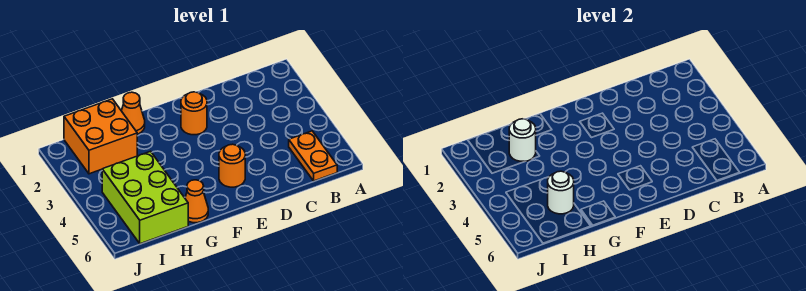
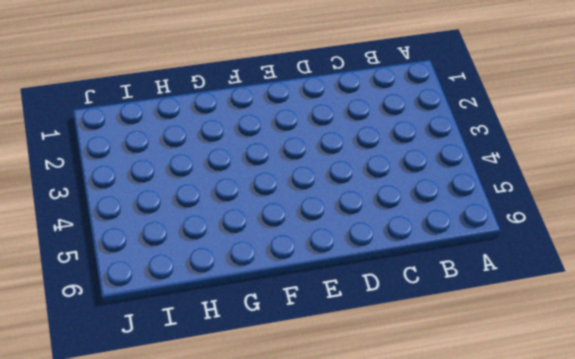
none -> orange 1x2 plate [289,131,337,181]
none -> orange 1x1 round brick [181,92,207,135]

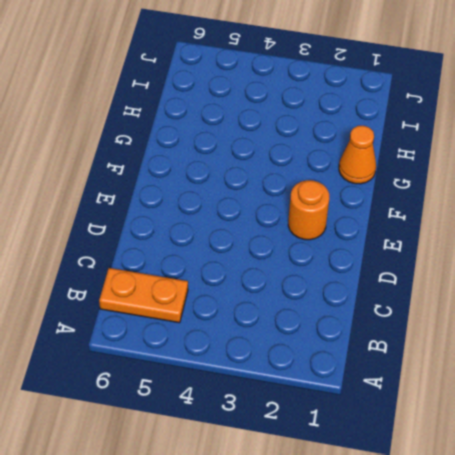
none -> orange 1x1 round brick [219,144,245,187]
none -> orange 1x1 cone [185,180,208,223]

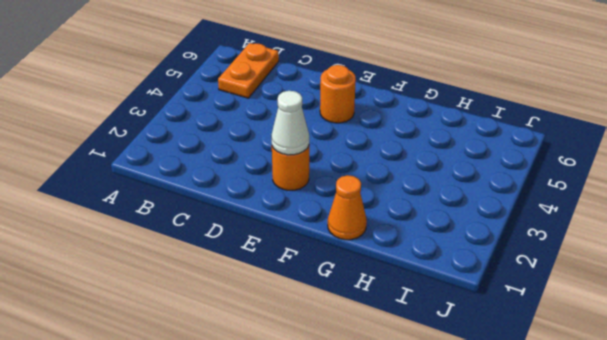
white 1x1 cone [271,91,309,155] -> none
none -> orange 1x1 cone [185,180,208,223]
none -> orange 2x2 brick [64,99,137,174]

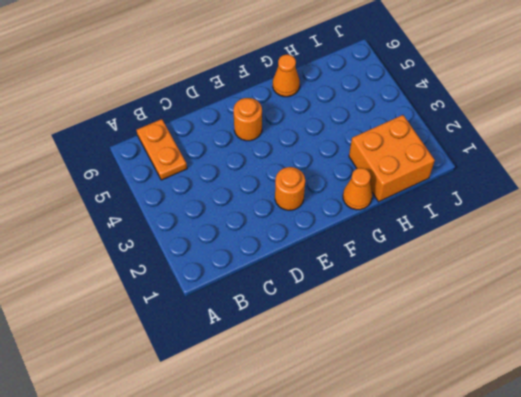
none -> lime 2x3 brick [102,151,188,244]
none -> white 1x1 round brick [509,119,536,161]

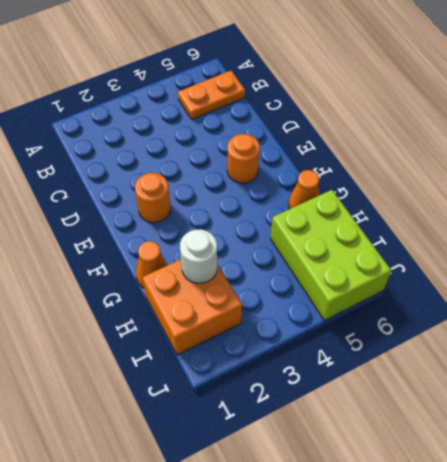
lime 2x3 brick [270,190,391,320] -> lime 2x3 brick turned to [102,151,188,244]
none -> white 1x1 round brick [548,171,574,214]

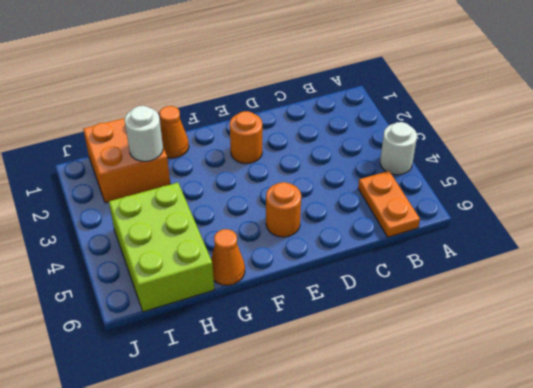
white 1x1 round brick [380,122,417,175] -> white 1x1 round brick moved to [548,171,574,214]

